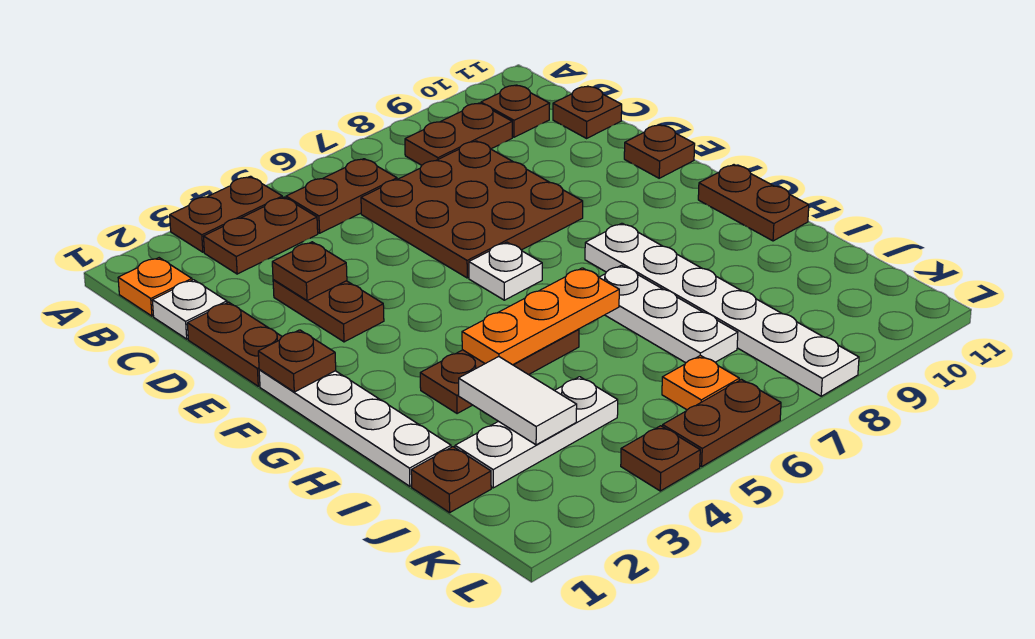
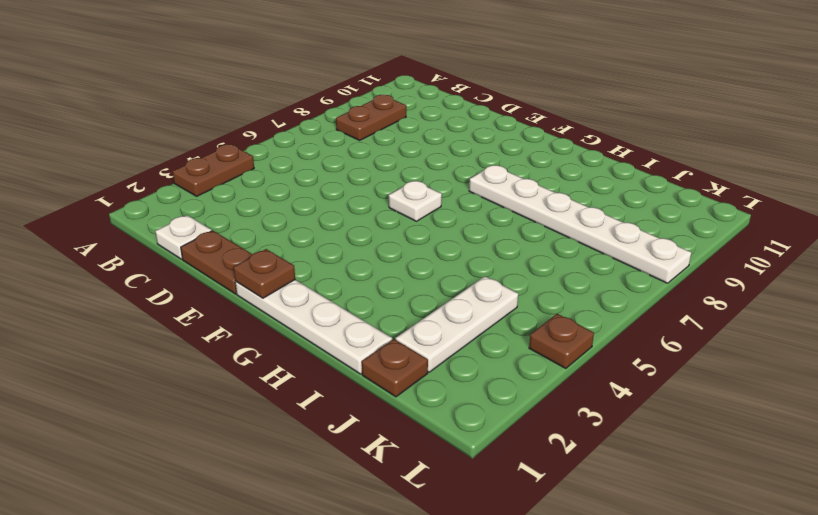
none -> orange 1x1 plate [118,258,192,316]
none -> brown 1x2 plate [204,197,318,274]
none -> brown 1x2 plate [286,159,397,233]

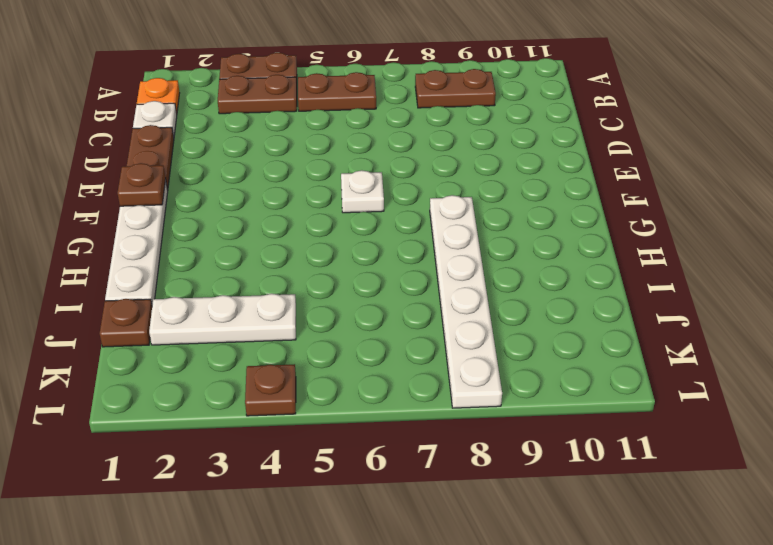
none -> brown 1x1 plate [481,85,550,137]
none -> brown 3x3 plate [361,141,583,278]
none -> brown 1x1 plate [553,86,622,138]

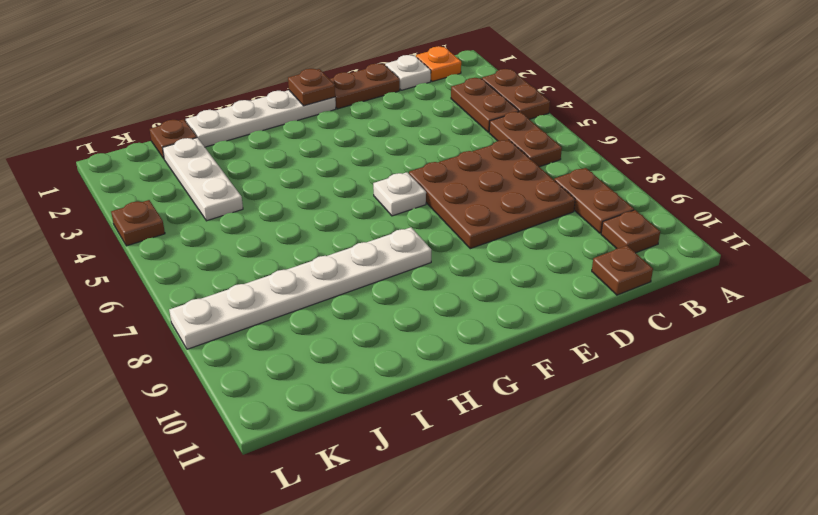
none -> brown 1x2 plate [273,280,384,342]
none -> brown 1x1 plate [624,125,695,178]
none -> brown 1x2 plate [698,165,809,241]

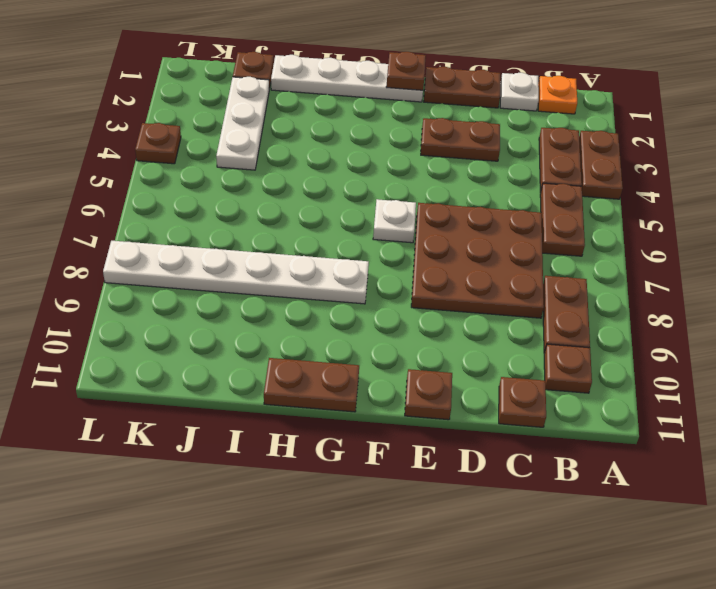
none -> brown 1x3 plate [420,329,579,414]
none -> white 1x3 plate [599,265,738,363]
none -> orange 1x1 plate [662,355,739,410]

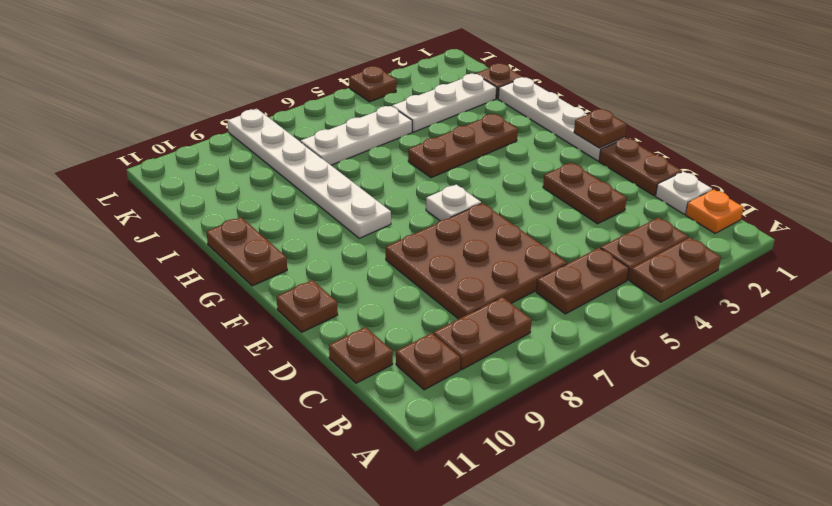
white 1x3 plate [301,106,412,165] -> white 1x3 plate turned to [599,265,738,363]
none -> orange 1x1 plate [662,355,739,410]
none -> brown 1x2 plate [663,379,781,467]
none -> brown 1x1 plate [272,242,347,301]

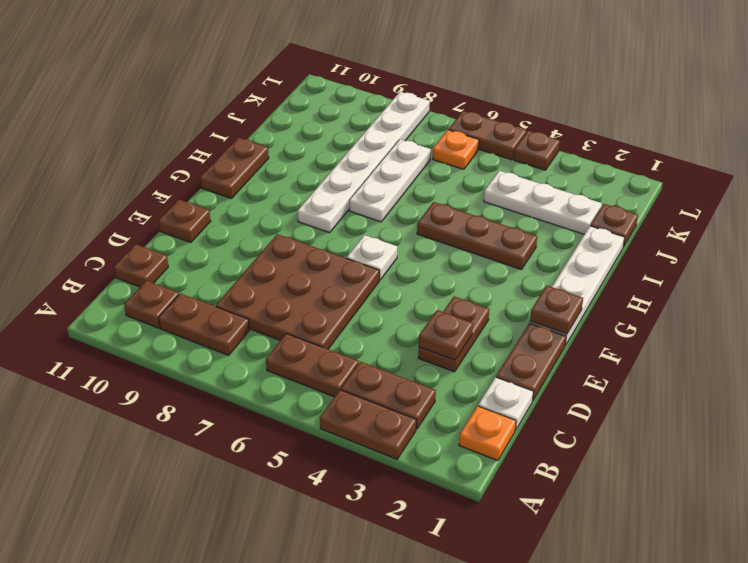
none -> orange 1x3 plate [462,268,619,365]
none -> white 1x2 tile [459,357,577,445]

